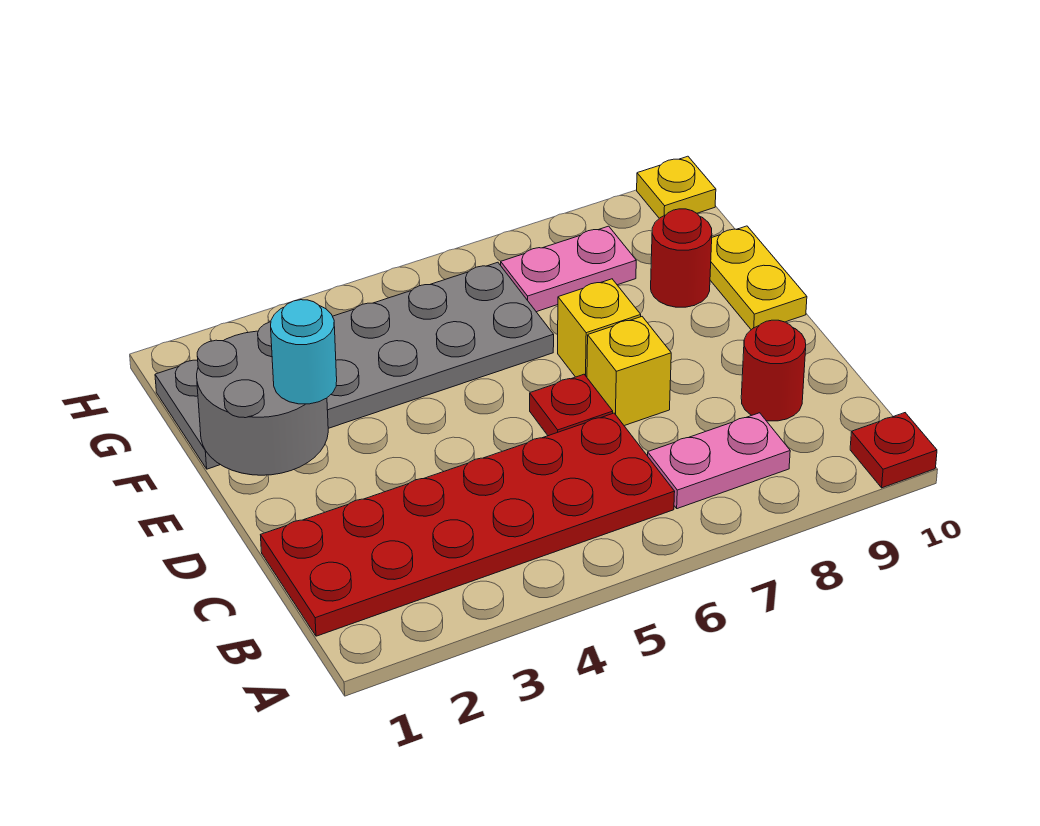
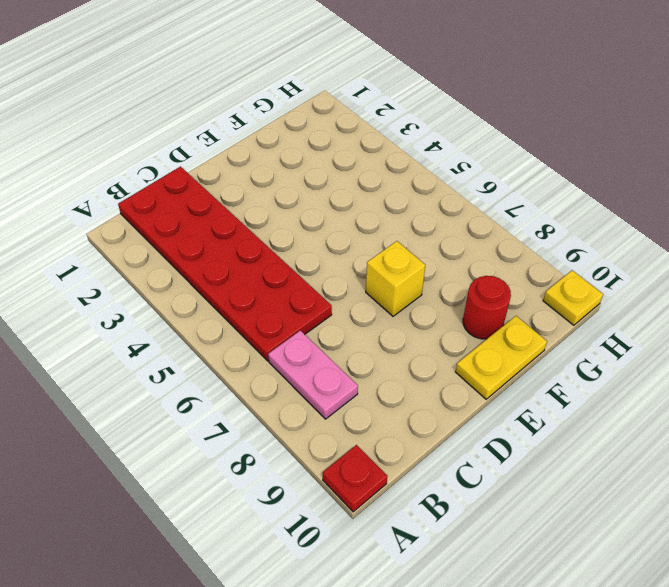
none -> red 1x1 round brick [741,320,806,421]
none -> red 1x1 plate [530,374,613,436]
none -> yellow 1x1 brick [587,317,671,426]

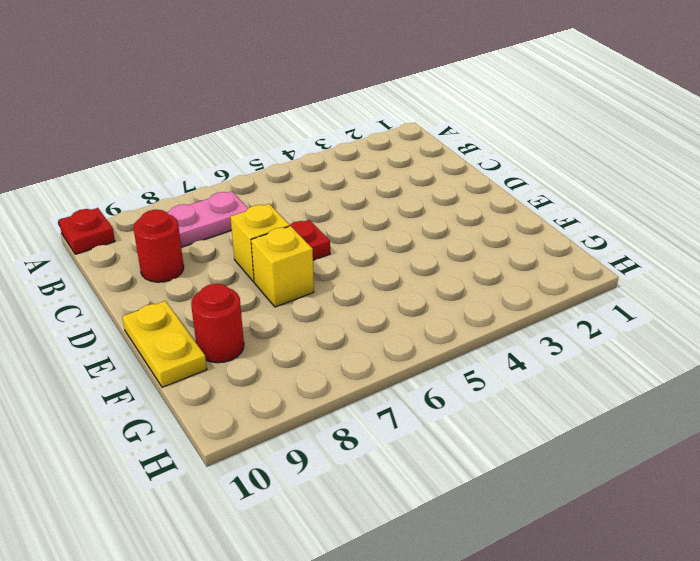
none -> red 2x6 plate [261,413,675,636]
none -> grey 2x6 plate [155,262,554,469]
none -> pink 1x2 plate [501,226,636,312]

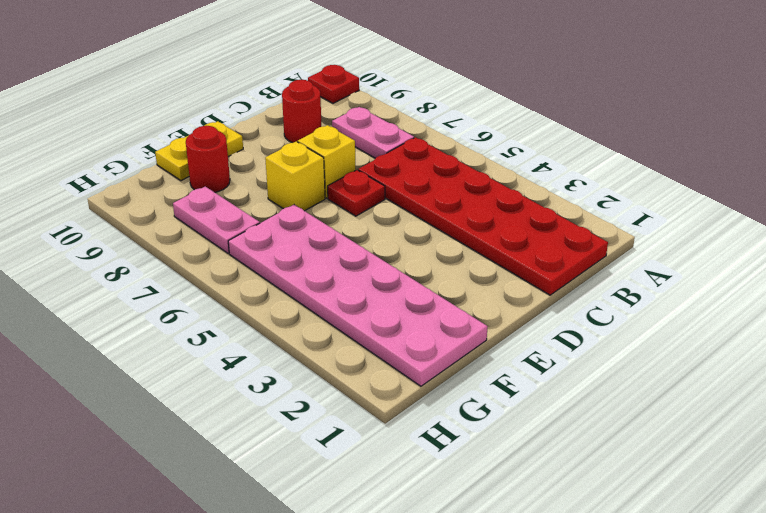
pink 2x6 plate [228,205,488,386] -> grey 2x6 plate [155,262,554,469]
none -> yellow 1x1 plate [637,156,716,218]
none -> grey 2x2 round brick [197,322,328,475]
none -> cyan 1x1 round brick [271,300,337,404]

